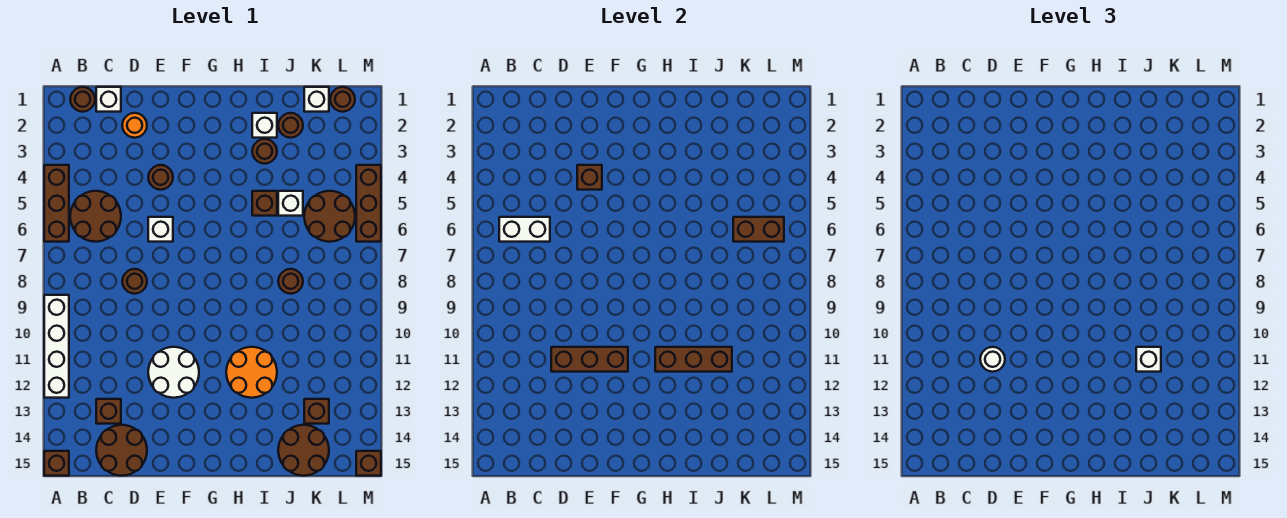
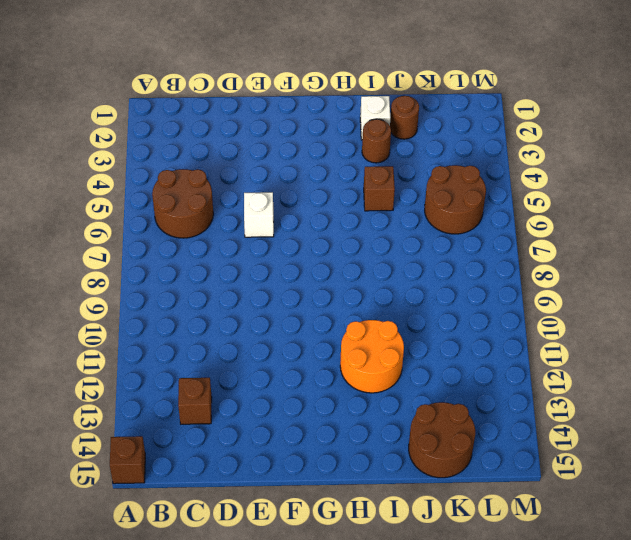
none -> brown 1x3 brick [44,165,69,242]
none -> white 1x4 brick [44,295,69,398]
none -> brown 1x1 round brick [70,87,95,112]
none -> white 1x1 brick [96,87,121,112]

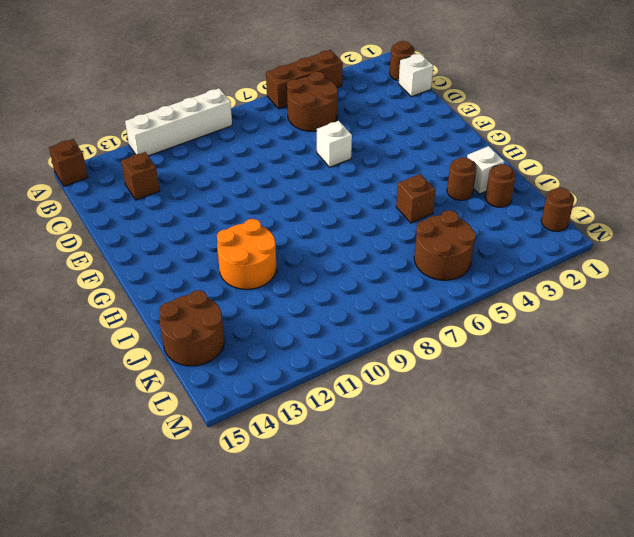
none -> brown 2x2 round brick [96,425,147,476]
none -> orange 1x1 round brick [122,113,147,138]
none -> brown 1x1 round brick [122,269,147,294]
none -> brown 1x1 round brick [148,165,173,190]

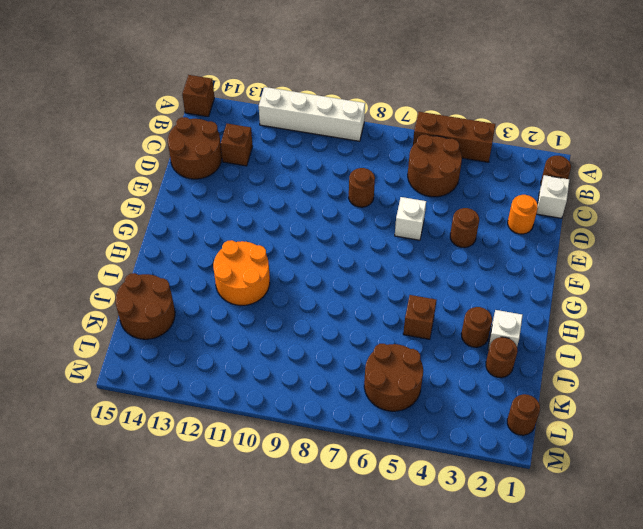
none -> white 2x2 round brick [148,347,199,398]
none -> white 1x1 brick [278,191,303,216]
none -> brown 1x1 round brick [278,269,303,294]
none -> white 1x1 brick [304,87,329,112]

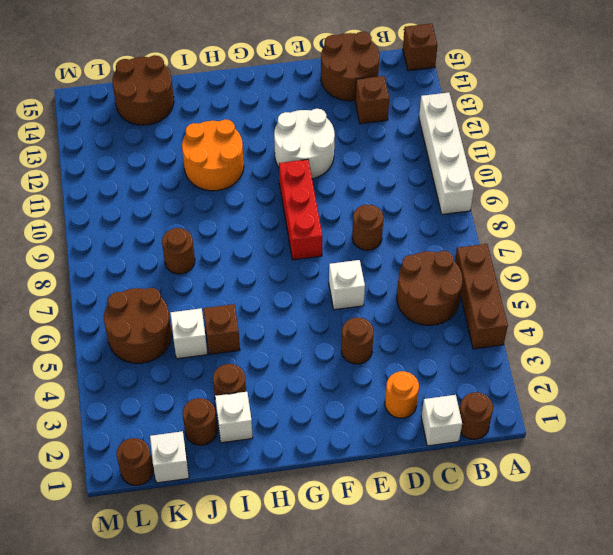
red 1x3 brick [279,159,322,260] -> none
none -> brown 1x1 brick [304,399,329,424]
none -> brown 1x3 brick [356,165,381,242]
none -> brown 1x1 brick [356,451,381,476]
none -> white 1x2 brick [499,217,550,242]

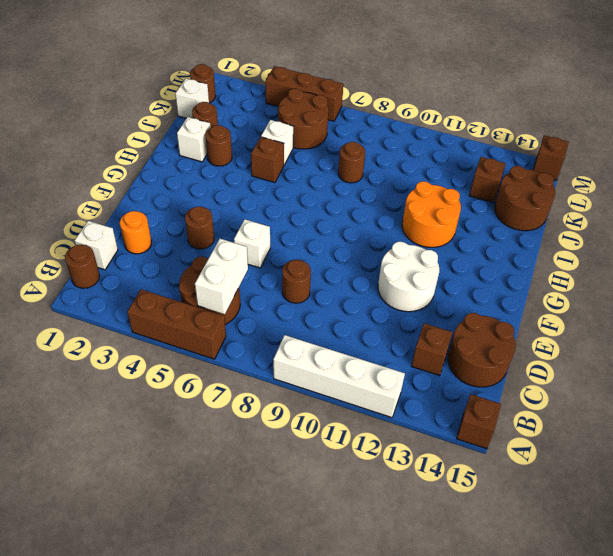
none -> brown 1x3 brick [551,347,628,372]
none -> brown 1x1 brick [577,165,602,190]
none -> brown 1x3 brick [655,347,732,372]
none -> brown 1x2 brick [733,217,784,242]

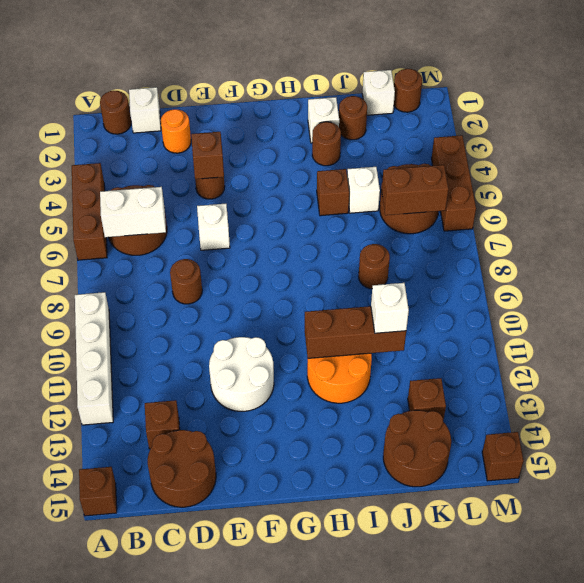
none -> brown 1x3 brick [551,347,628,372]
none -> white 1x1 round brick [980,347,1005,372]

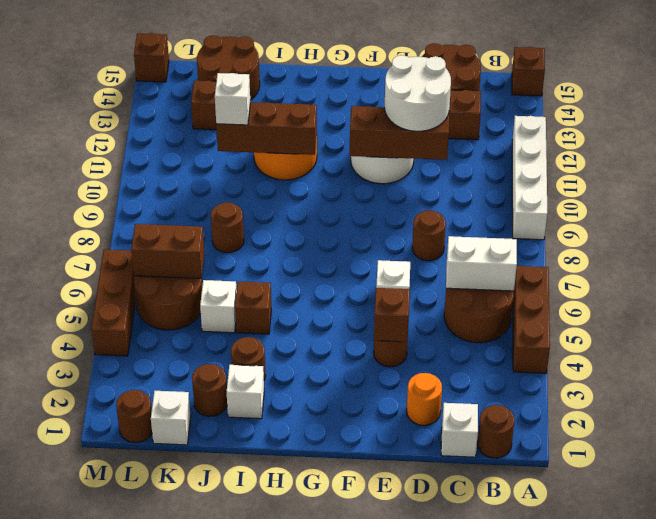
white 2x2 round brick [385,55,451,131] -> white 1x1 round brick [980,347,1005,372]

